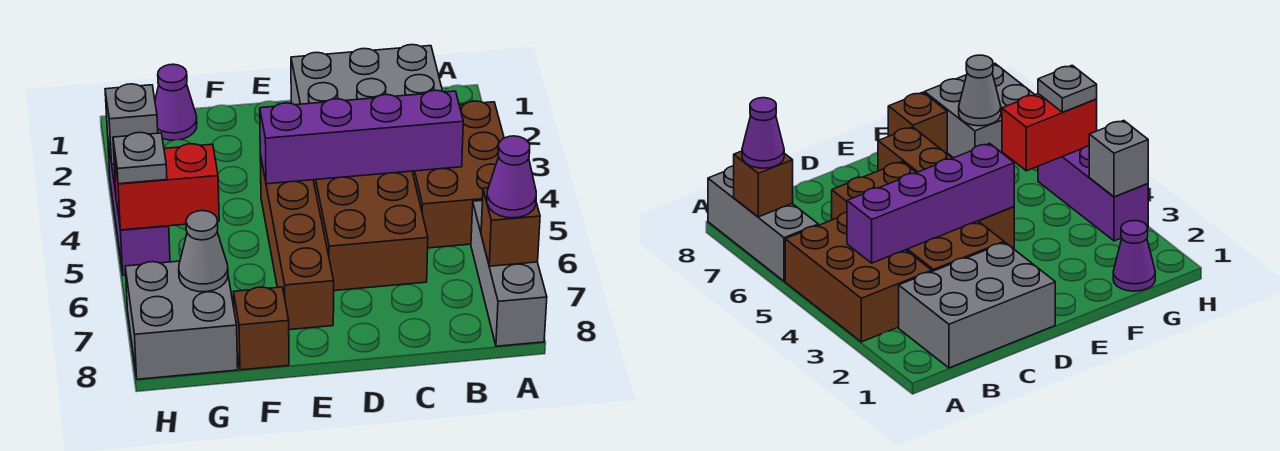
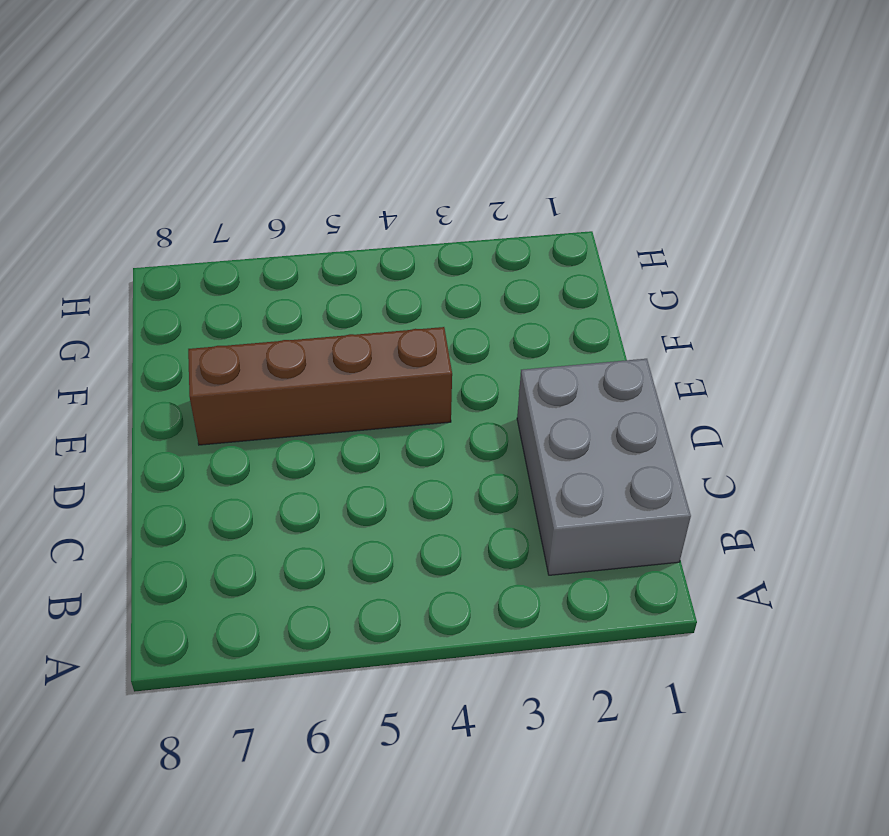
none -> brown 2x3 brick [412,101,504,248]
none -> grey 1x3 brick [471,200,547,346]
none -> brown 2x4 brick [313,171,428,291]

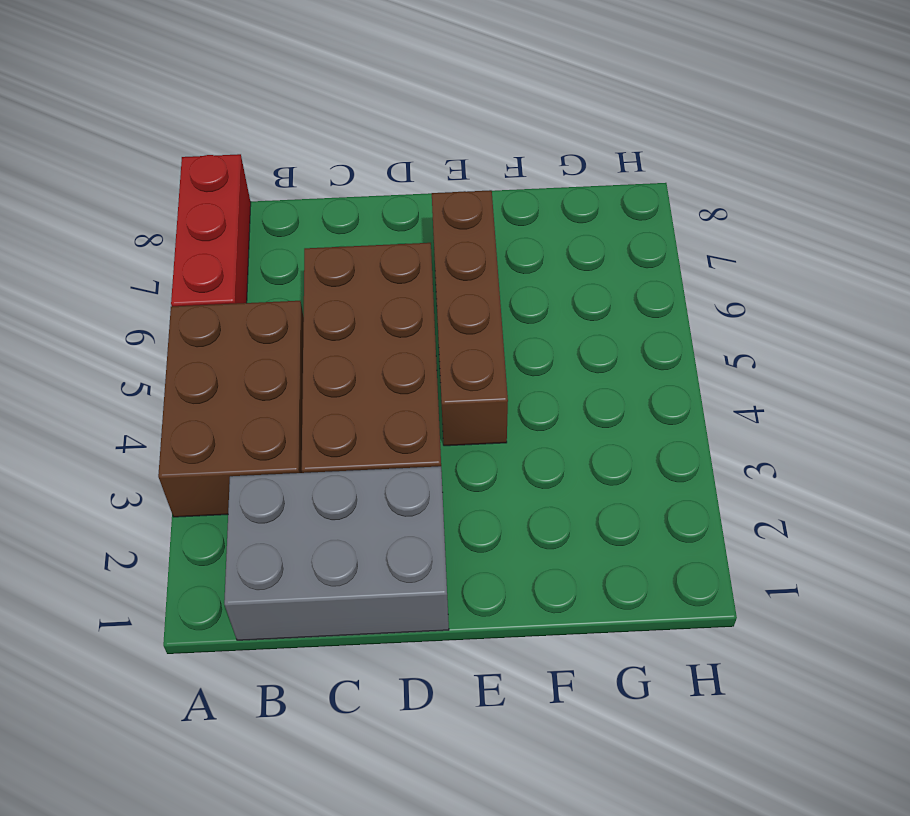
red 1x3 brick [171,154,251,306] -> grey 1x3 brick [471,200,547,346]
none -> brown 1x1 brick [234,287,289,370]
none -> purple 1x1 cone [155,64,197,140]
none -> grey 2x2 brick [125,261,238,379]

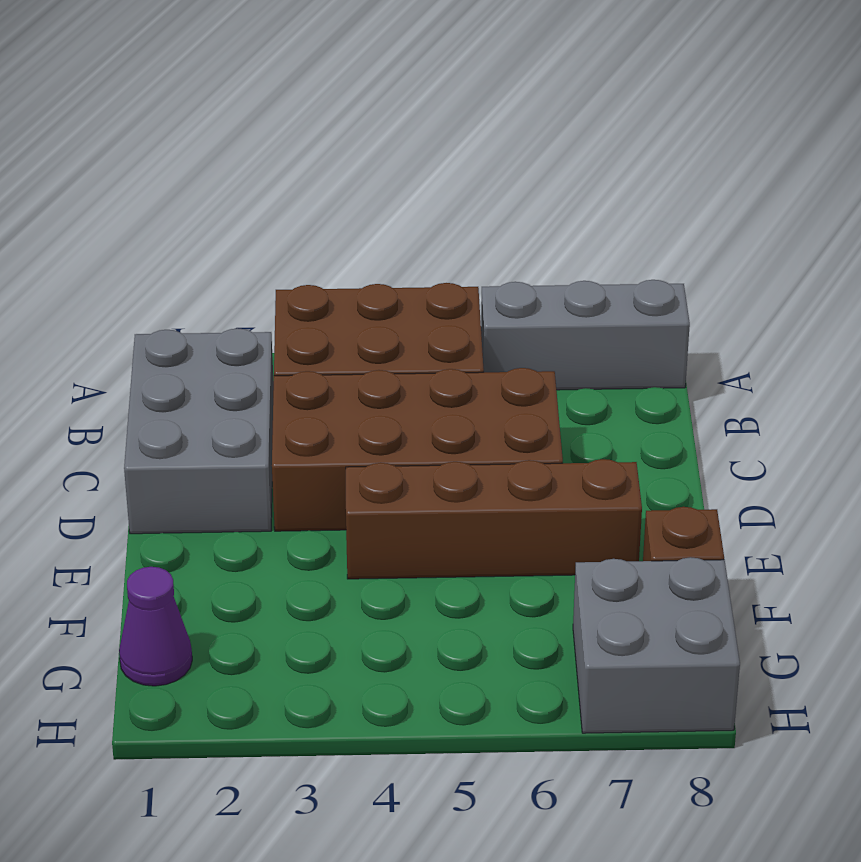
none -> purple 1x3 brick [108,141,170,275]
none -> brown 1x1 brick [481,188,540,266]
none -> purple 1x4 brick [260,90,463,184]

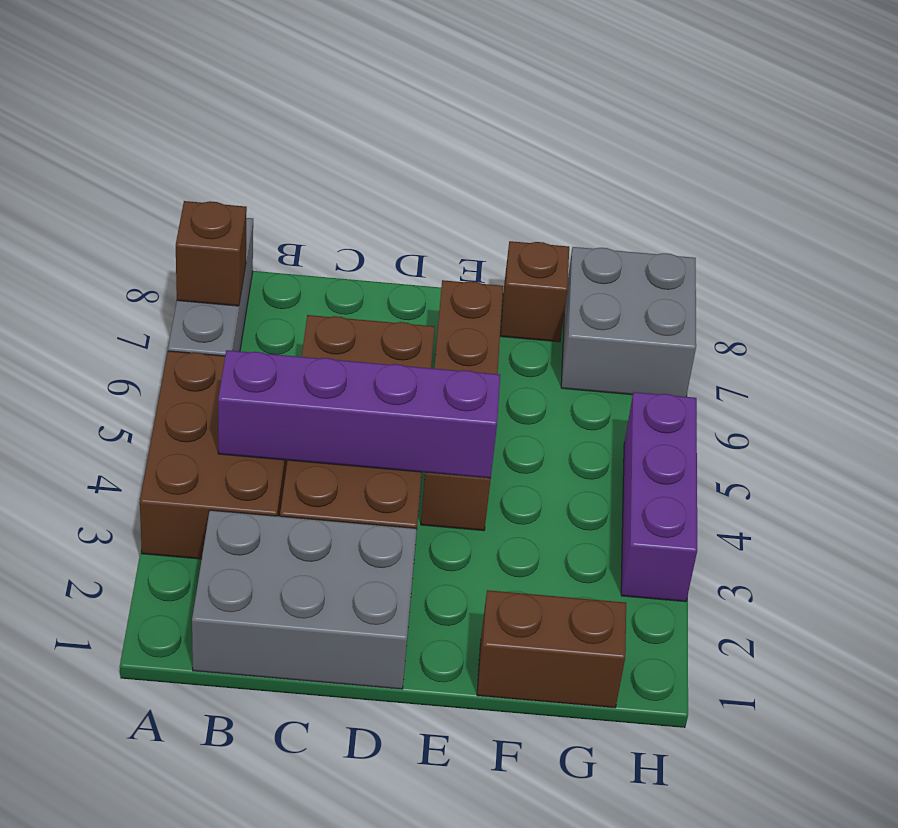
brown 1x2 brick [477,590,626,708] -> purple 1x1 cone [155,64,197,140]
none -> red 1x2 brick [114,144,219,230]
none -> grey 1x1 cone [179,211,228,292]
none -> grey 1x1 brick [105,84,158,164]

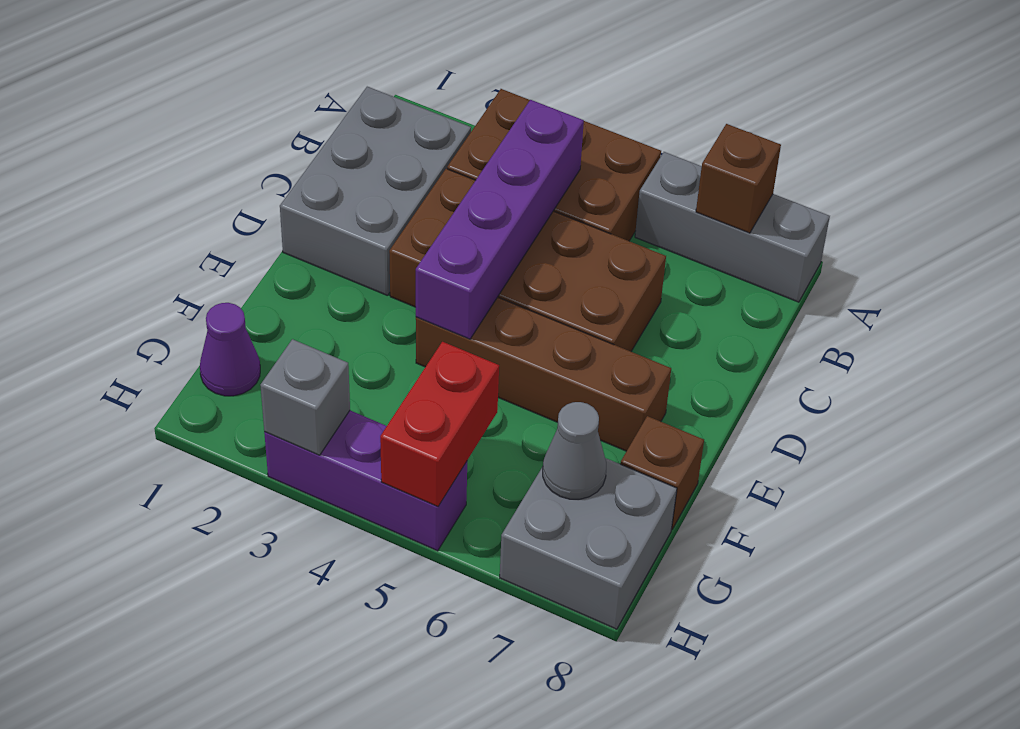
none -> purple 1x1 cone [487,136,536,218]
none -> grey 1x1 plate [113,132,167,184]

